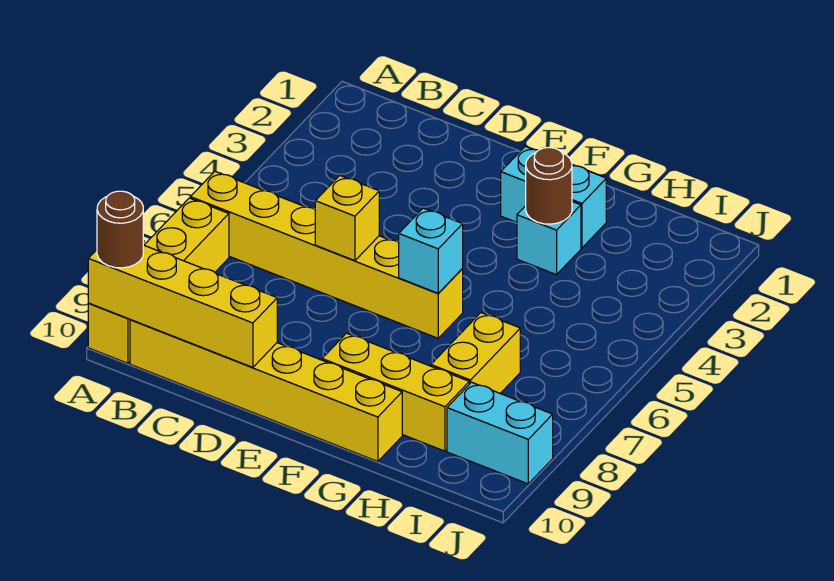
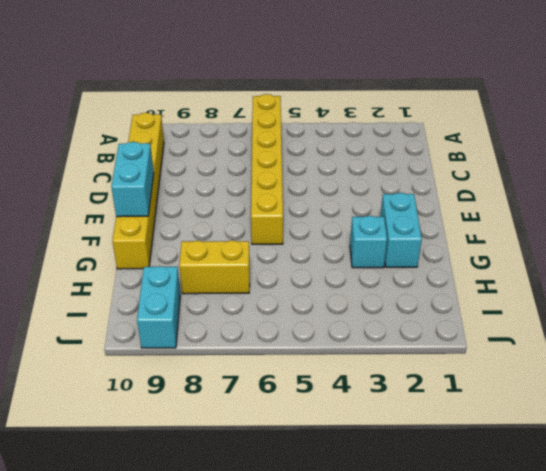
cyan 1x2 brick [111,142,154,217] -> none
none -> yellow 1x4 brick [88,198,229,363]
none -> yellow 1x3 brick [322,333,469,451]
none -> yellow 1x4 brick [88,245,277,367]

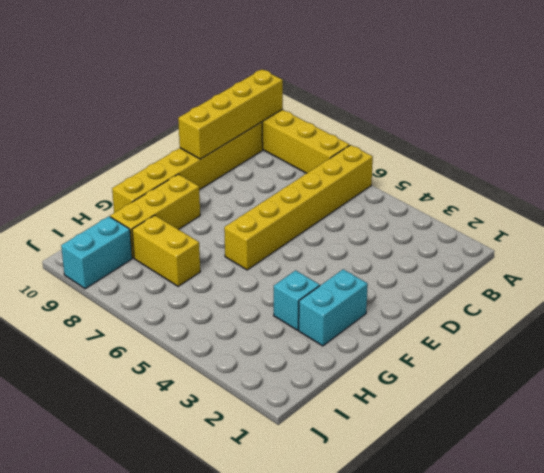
none -> yellow 1x1 brick [315,176,379,261]
none -> cyan 1x1 brick [399,208,463,293]
none -> brown 1x1 round brick [526,147,572,224]

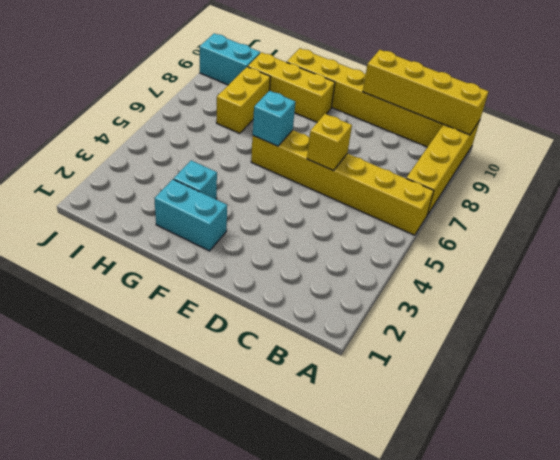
none -> brown 1x1 round brick [526,147,572,224]
none -> brown 1x1 round brick [97,191,143,268]

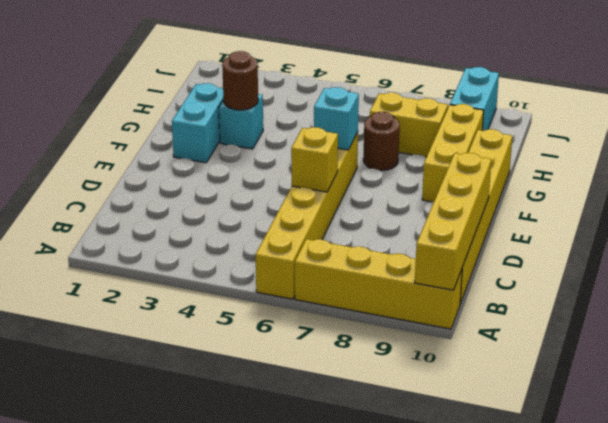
brown 1x1 round brick [363,112,400,171] -> brown 1x1 round brick moved to [97,191,143,268]

